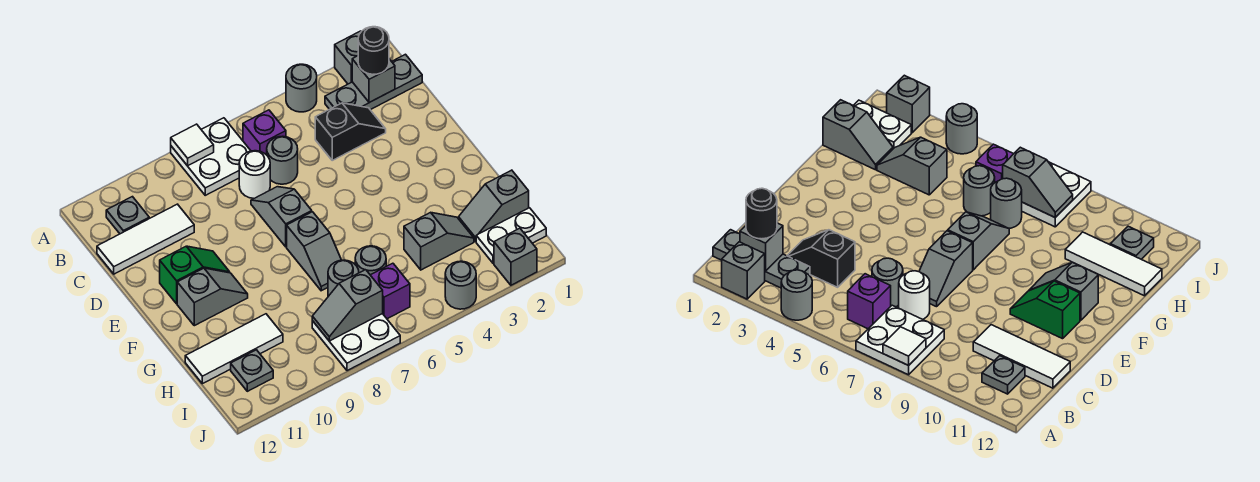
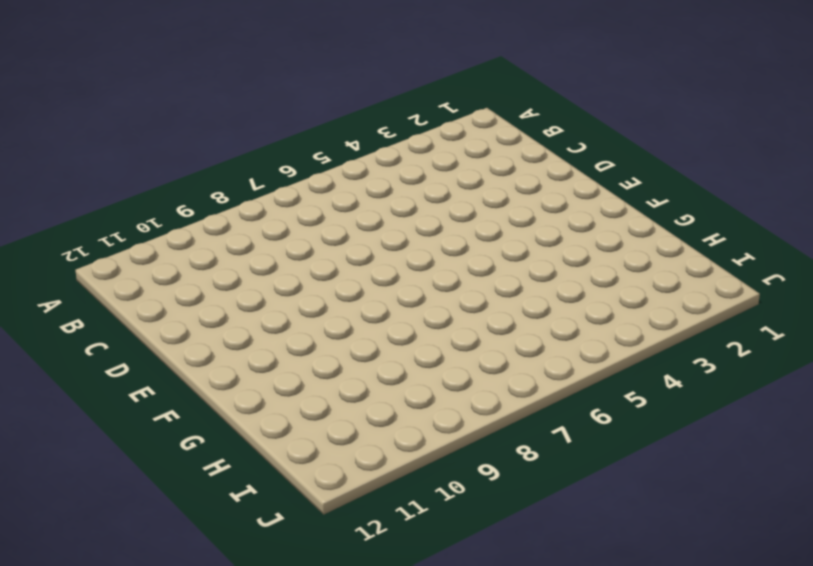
none -> grey 1x1 brick [335,31,361,84]
none -> grey 1x1 round brick [286,64,317,112]
none -> white 2x2 plate [171,118,251,195]

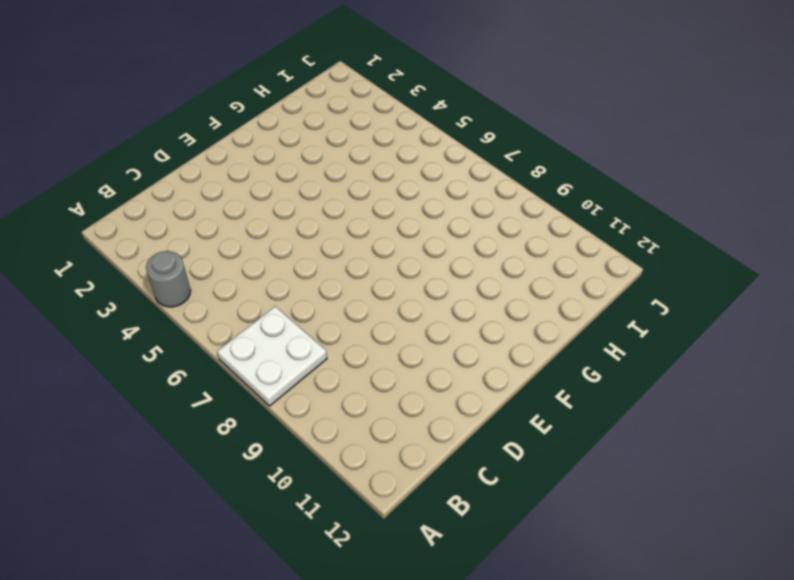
none -> grey 1x1 brick [335,31,361,84]
none -> grey 1x3 plate [325,54,422,110]
none -> purple 1x1 brick [243,110,286,155]

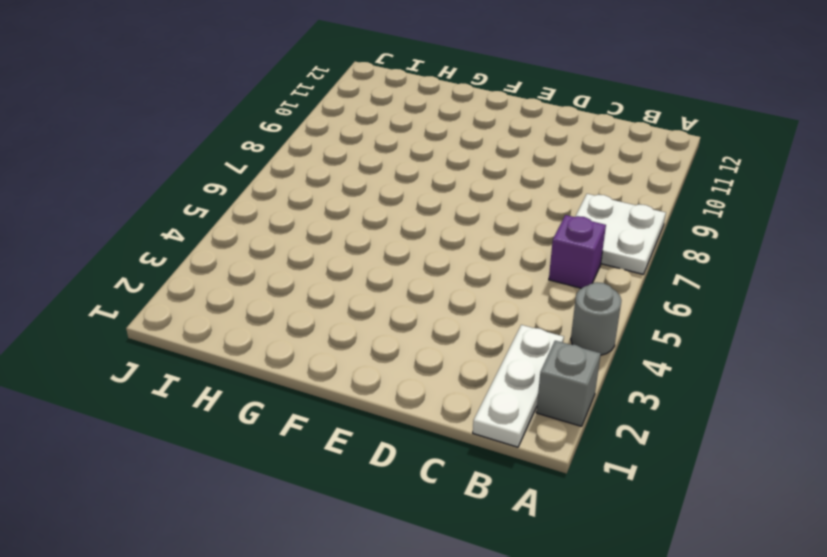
white 1x3 plate [473,325,564,447] -> grey 1x3 plate [325,54,422,110]
none -> grey 1x1 plate [106,197,149,234]
none -> black 1x2 slope [315,103,386,160]
none -> grey 1x1 round brick [267,136,298,184]

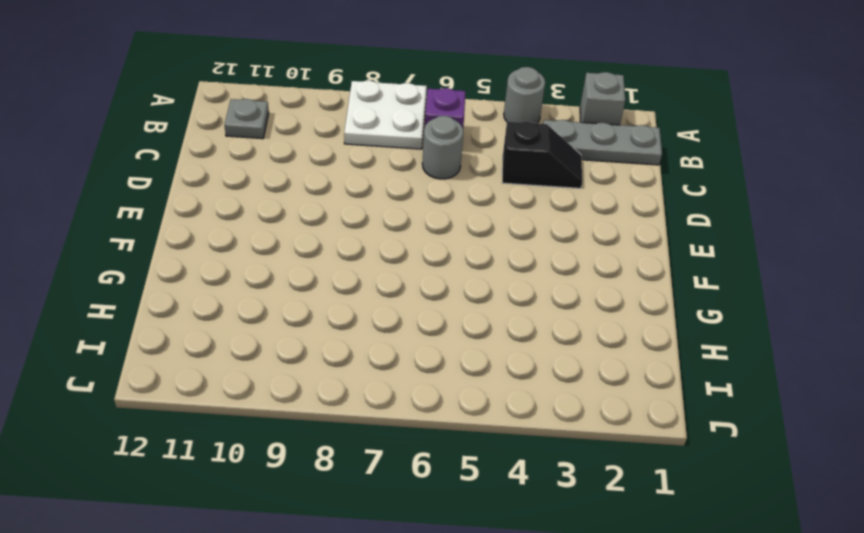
none -> white 1x1 round brick [239,151,270,198]
none -> white 1x3 tile [97,204,194,274]
none -> grey 1x2 slope [251,187,312,247]

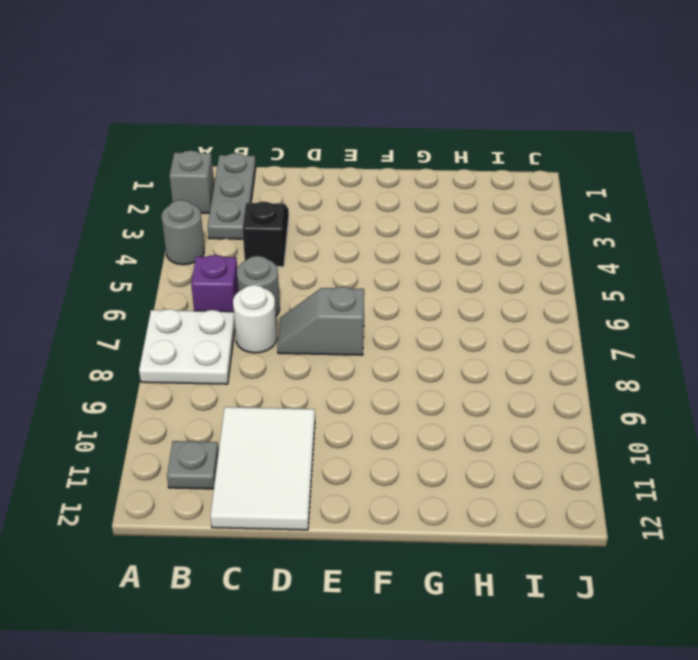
white 2x3 tile [210,407,315,530] -> white 1x3 tile [97,204,194,274]
none -> green 1x2 slope [160,246,230,304]
none -> grey 1x2 slope [287,212,341,291]
none -> grey 1x2 slope [177,268,248,326]

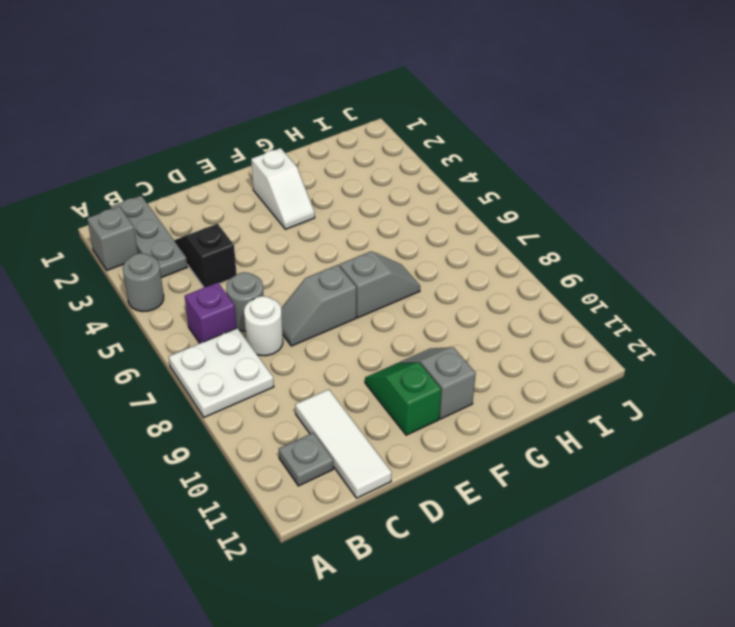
white 1x2 slope [251,148,315,229] -> none
none -> grey 1x2 slope [459,170,529,242]
none -> grey 1x2 slope [404,212,474,270]
none -> grey 1x1 round brick [355,246,386,275]

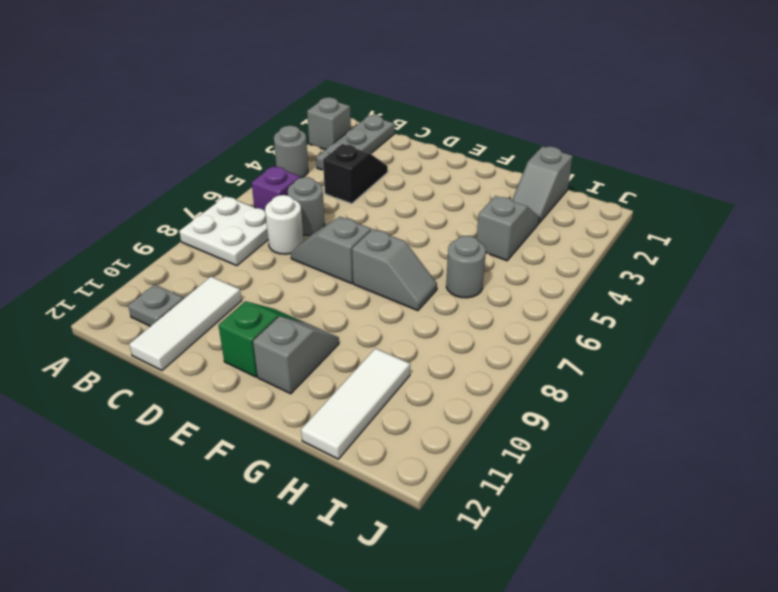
none -> grey 1x1 round brick [328,260,359,296]
none -> white 1x2 plate [476,208,546,264]
none -> purple 1x1 brick [371,263,410,319]

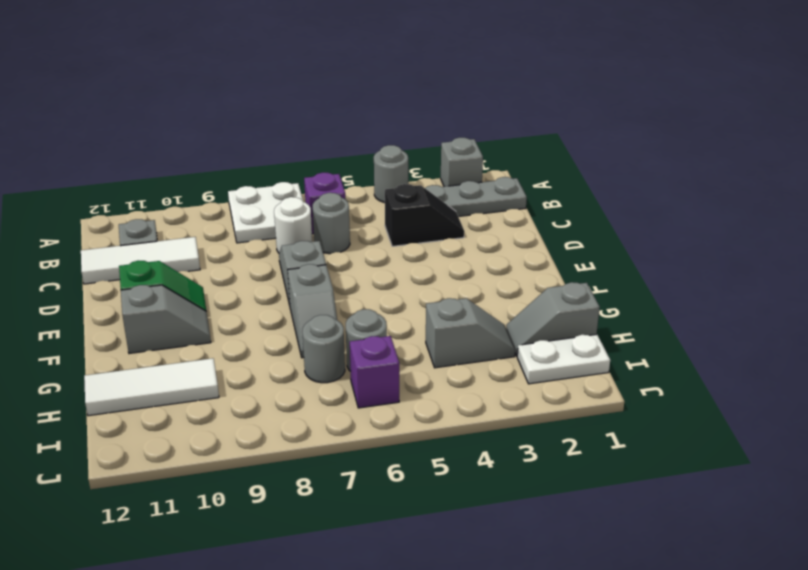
none -> white 2x2 plate [312,314,400,371]
none -> grey 1x1 plate [231,350,273,391]
none -> grey 1x1 brick [494,228,537,285]

